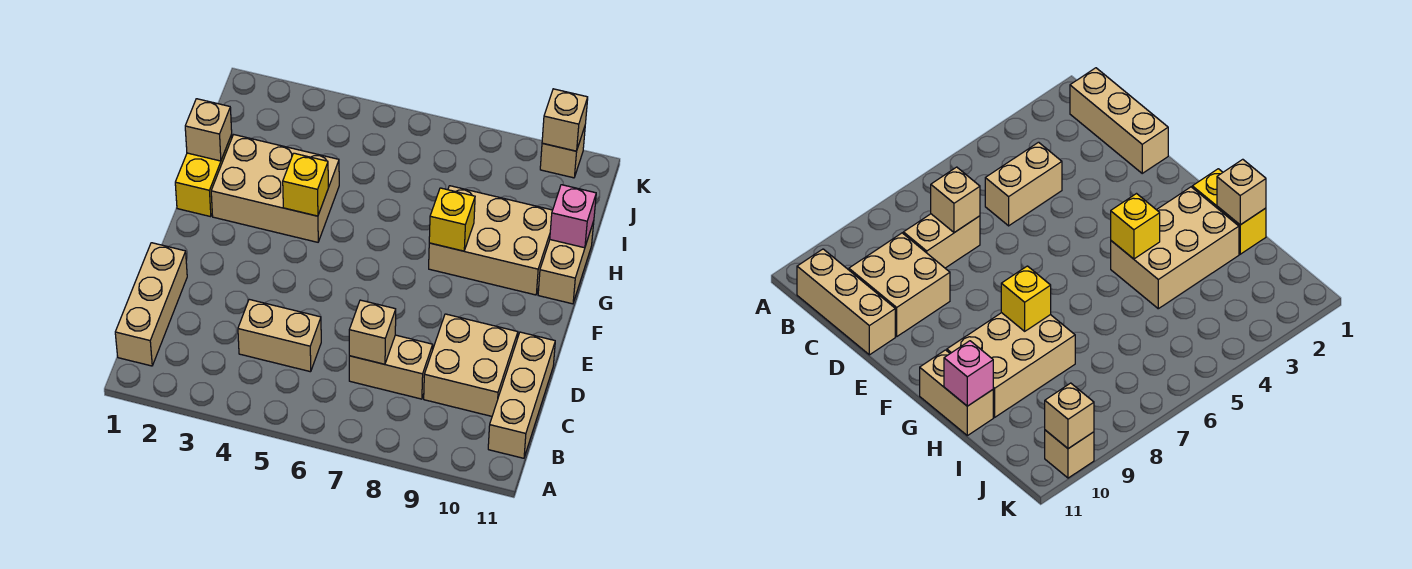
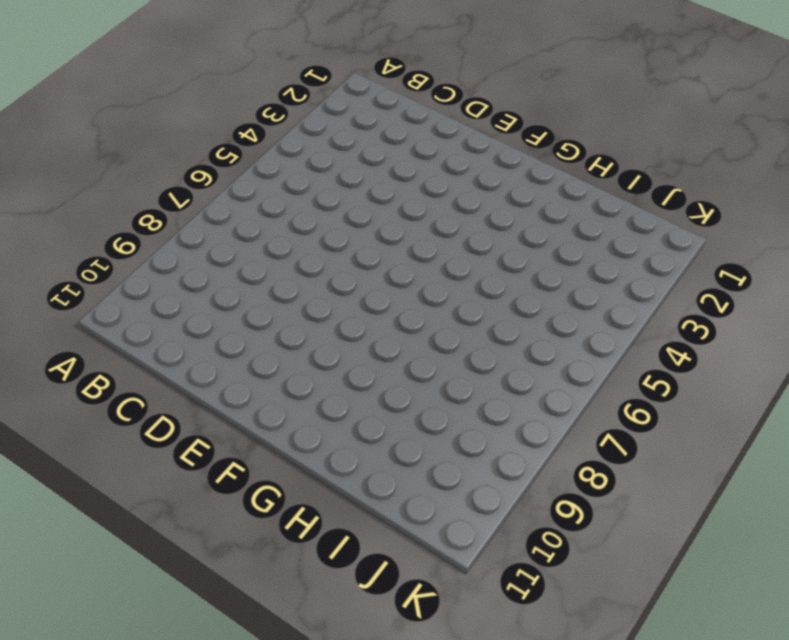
none -> tan 1x3 brick [115,243,187,366]
none -> tan 1x3 brick [488,332,555,458]
none -> tan 1x2 brick [238,299,321,372]

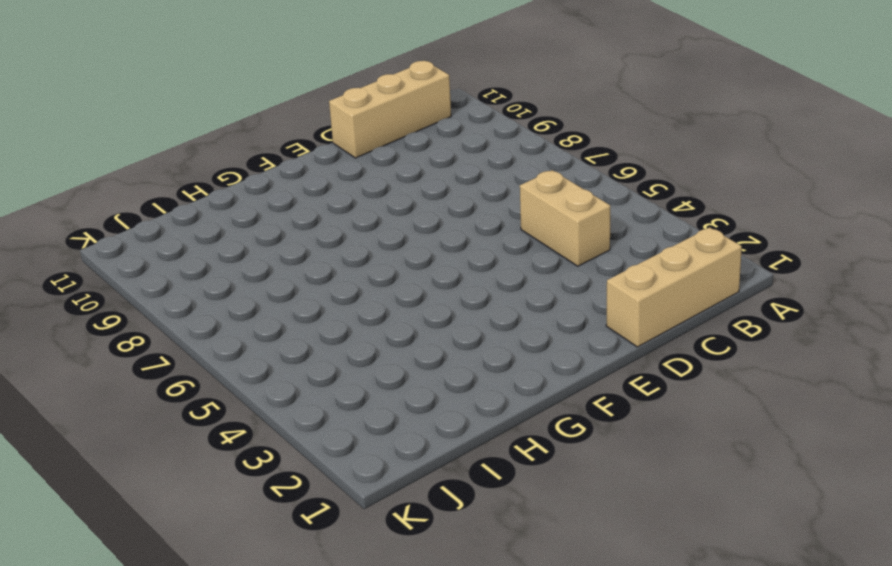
none -> tan 1x2 brick [349,335,433,399]
none -> tan 2x2 brick [424,314,518,416]
none -> yellow 1x2 brick [175,135,232,217]

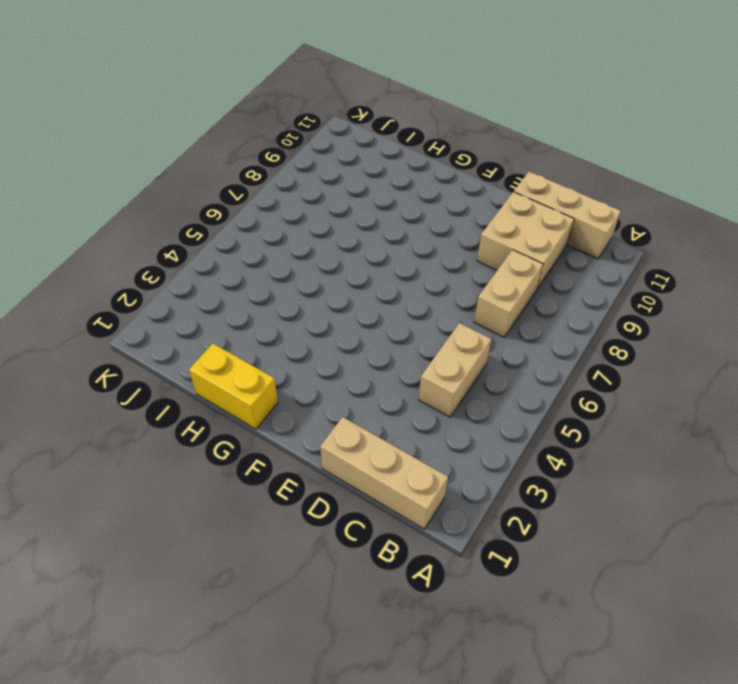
none -> tan 2x3 brick [211,135,339,242]
none -> tan 2x3 brick [429,186,553,295]
none -> tan 1x2 brick [538,222,594,304]

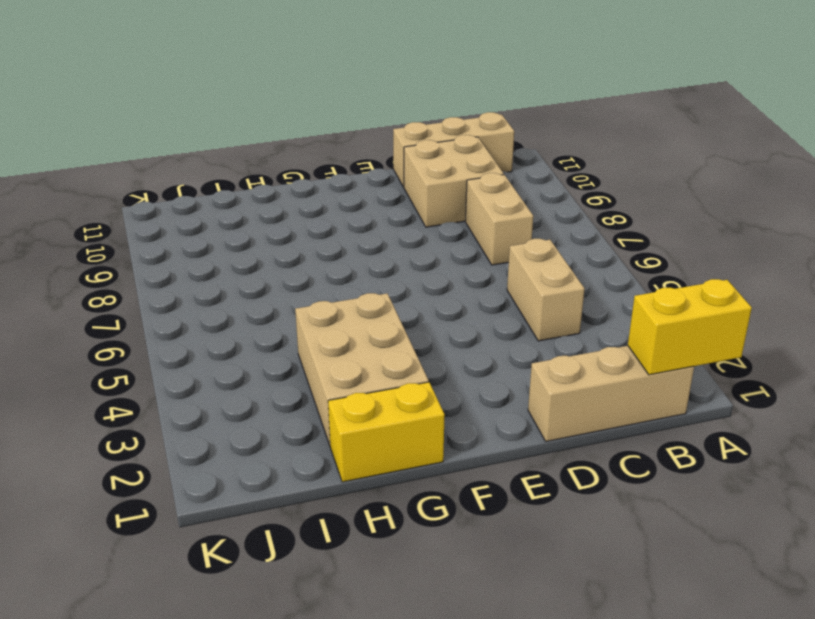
yellow 1x2 brick [628,279,752,375] -> none
none -> tan 2x3 brick [429,186,553,295]
none -> tan 1x2 brick [538,222,594,304]
none -> tan 1x1 brick [540,127,585,178]

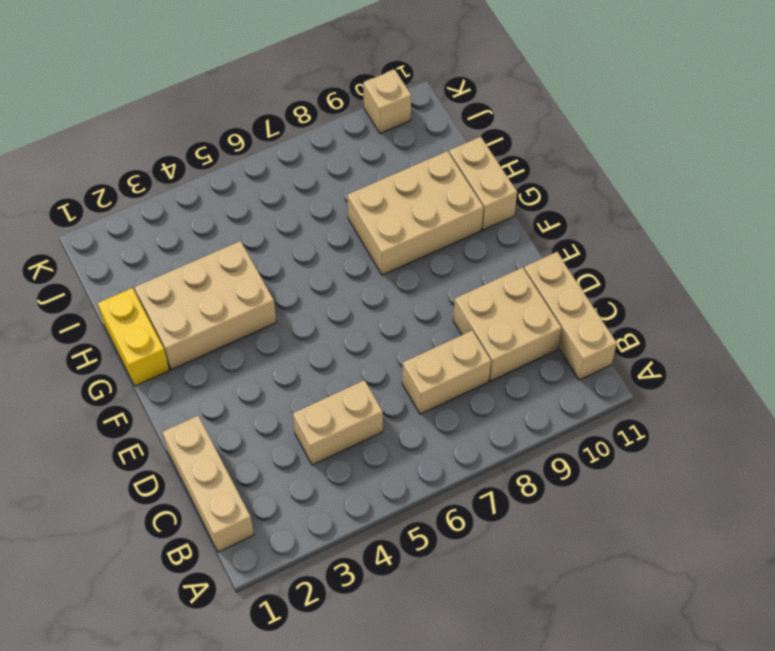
none -> tan 1x1 brick [349,300,396,364]
none -> yellow 1x1 brick [283,153,328,216]
none -> yellow 1x1 brick [429,188,475,251]

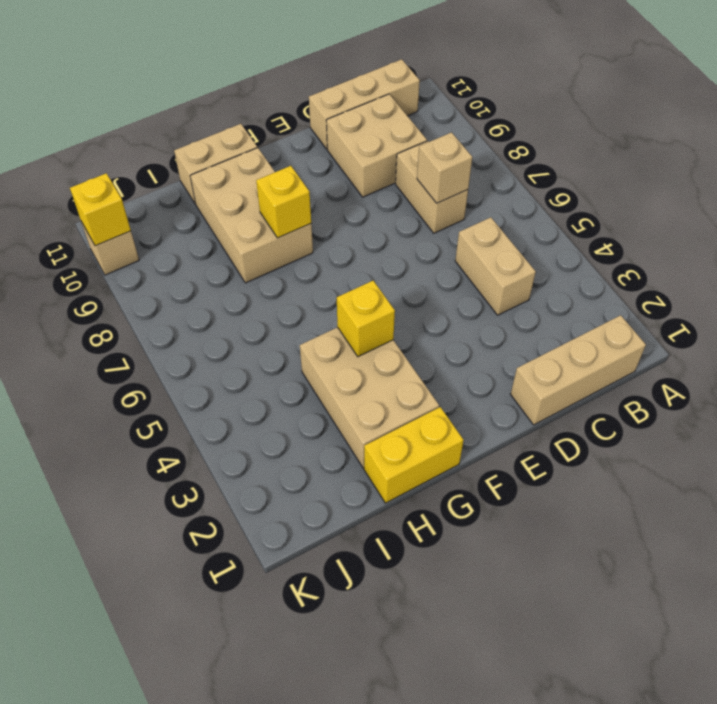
yellow 1x1 brick [70,173,131,246] -> tan 1x1 brick [542,89,588,151]
none -> tan 1x1 brick [185,99,232,161]
none -> pink 1x1 brick [550,185,596,248]

